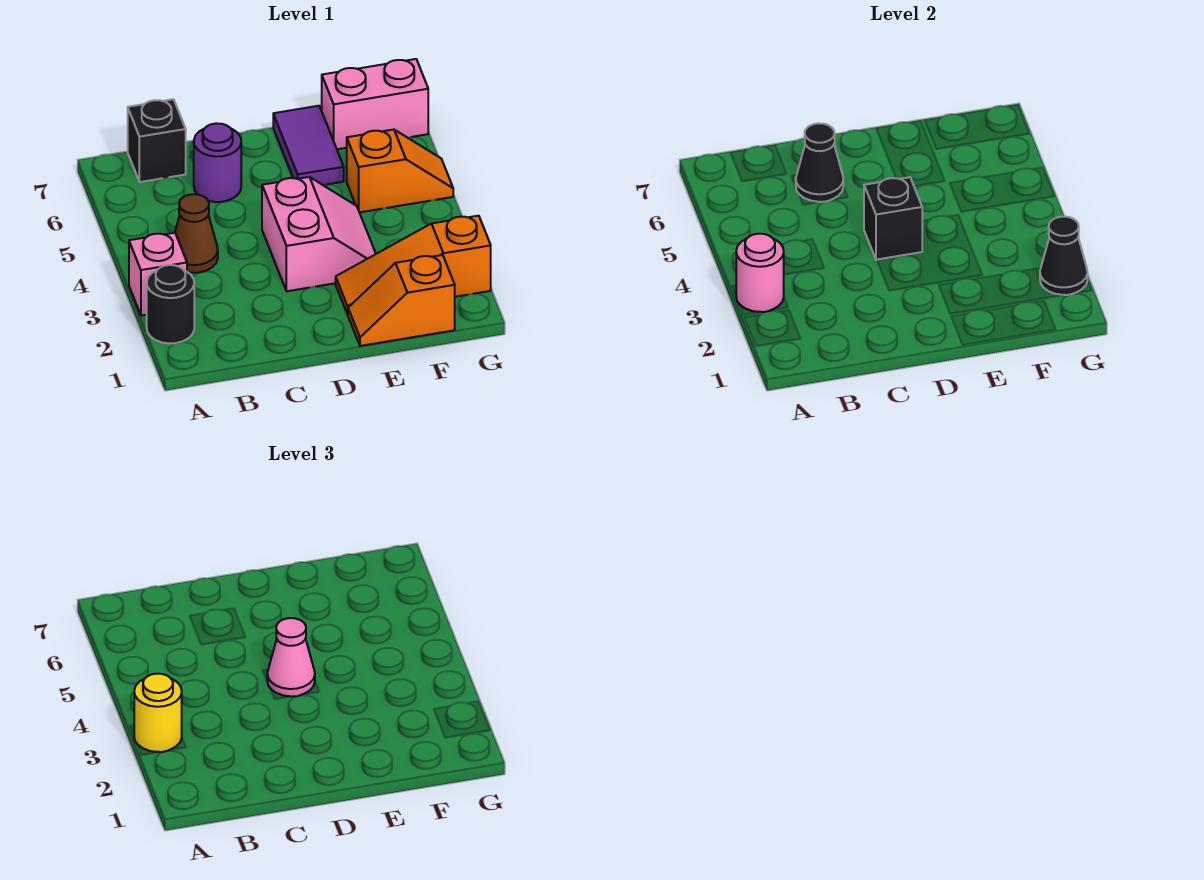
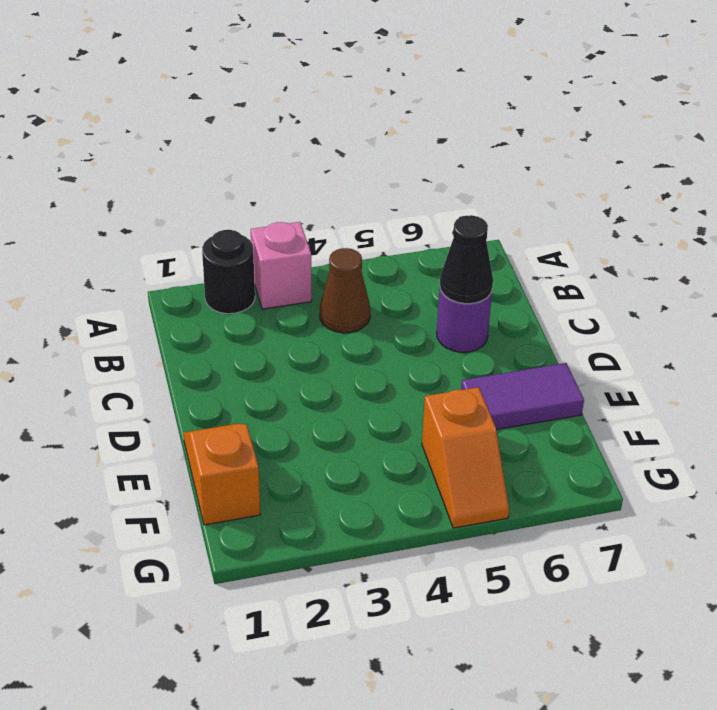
none -> black 1x1 brick [128,99,186,182]
none -> pink 2x2 slope [262,177,376,291]
none -> orange 1x3 slope [336,216,491,314]

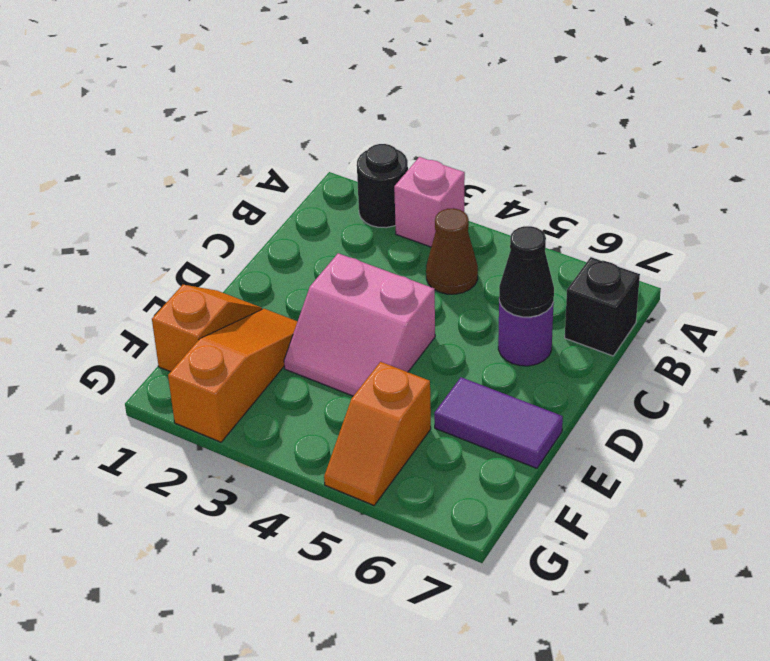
none -> pink 1x2 brick [322,59,428,149]
none -> pink 1x1 round brick [736,234,784,312]
none -> black 1x1 brick [864,177,922,260]

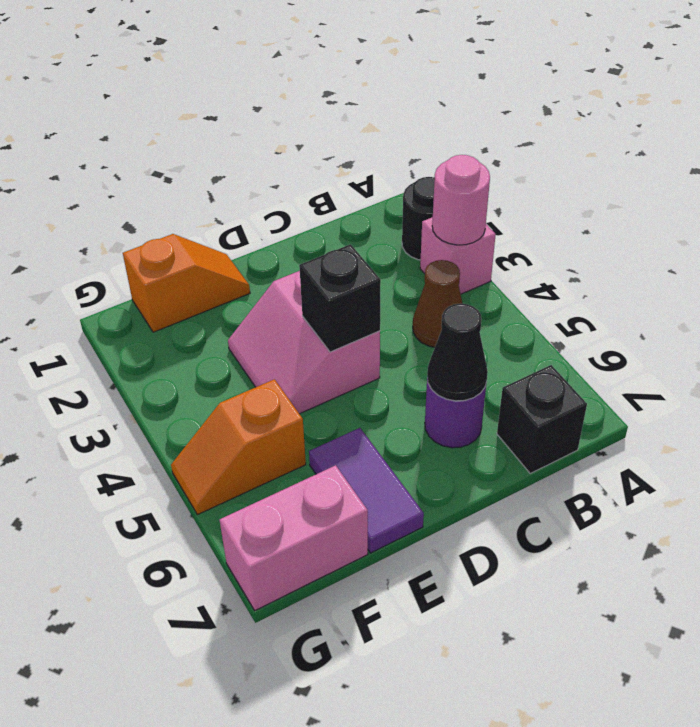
none -> orange 1x3 slope [336,216,491,314]
none -> black 1x1 cone [1040,217,1088,295]
none -> yellow 1x1 round brick [134,674,182,752]

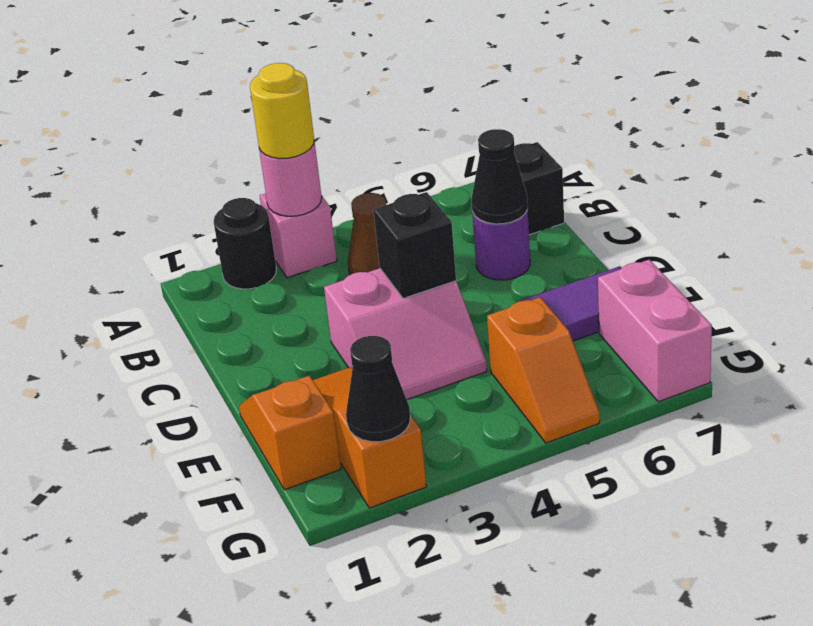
none -> pink 1x1 cone [267,618,315,697]

